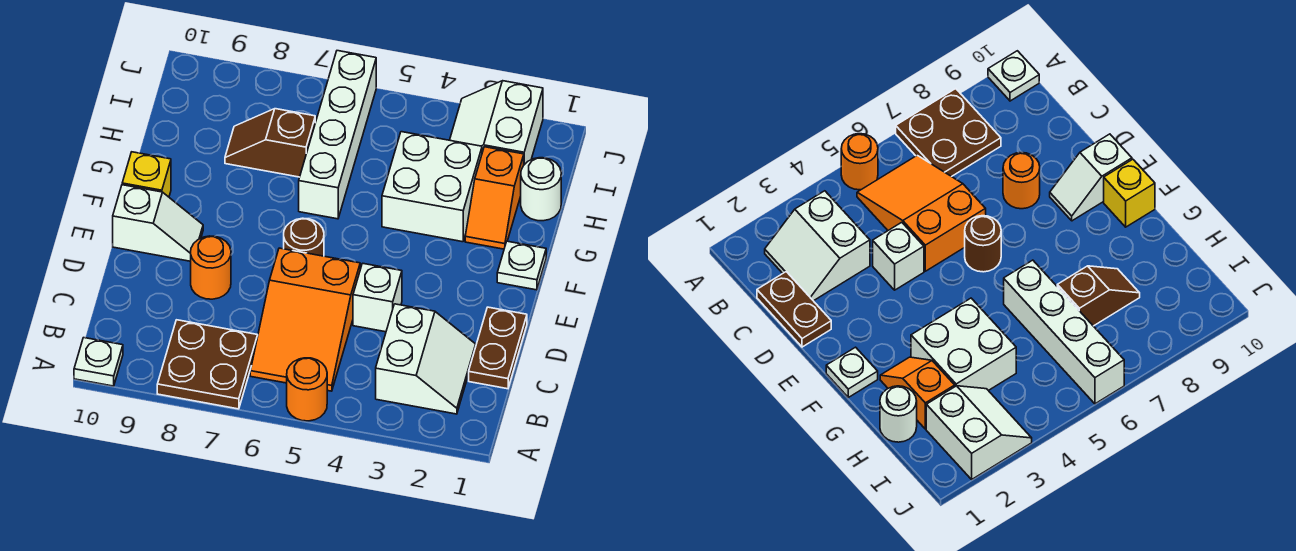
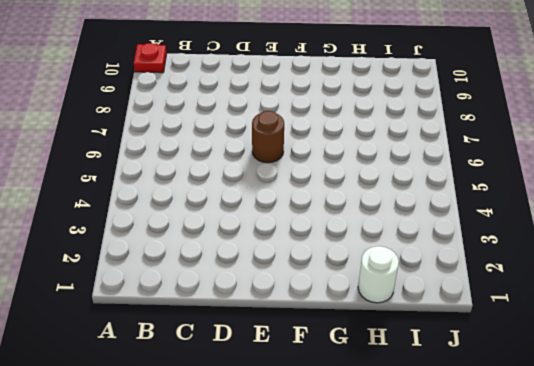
red 1x1 plate [134,43,166,73] -> white 1x1 plate [74,338,123,386]
none -> orange 1x1 round brick [287,358,327,421]
none -> brown 2x2 plate [157,320,258,409]
none -> white 2x2 slope [376,304,476,414]

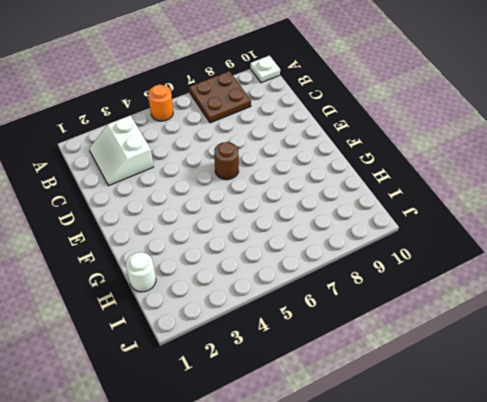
none -> orange 2x3 slope [250,248,360,391]
none -> brown 1x2 plate [469,307,527,389]
none -> white 1x1 brick [353,263,402,332]

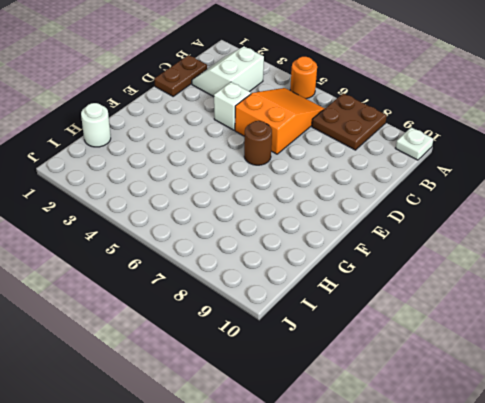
none -> orange 1x1 round brick [191,236,231,299]
none -> white 1x2 slope [113,185,203,261]
none -> white 1x1 plate [497,241,546,290]

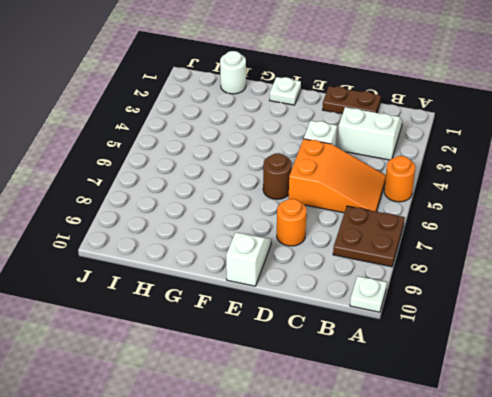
none -> yellow 1x1 brick [122,152,171,197]
none -> orange 1x2 slope [465,147,524,249]
none -> white 2x2 brick [382,132,482,242]

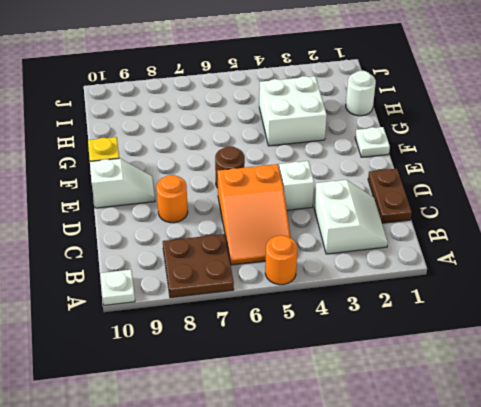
none -> orange 1x2 slope [465,147,524,249]
none -> white 1x4 brick [299,51,376,219]
none -> brown 1x2 slope [225,109,315,177]

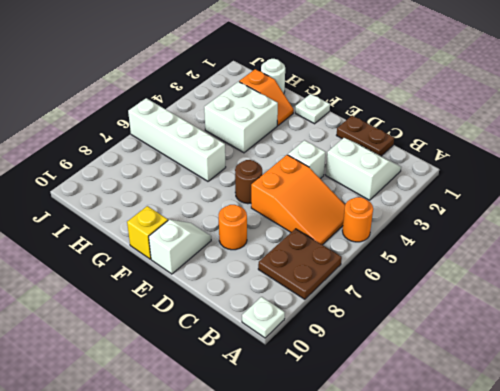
none -> brown 1x2 slope [225,109,315,177]
none -> white 2x2 slope [450,81,543,165]

